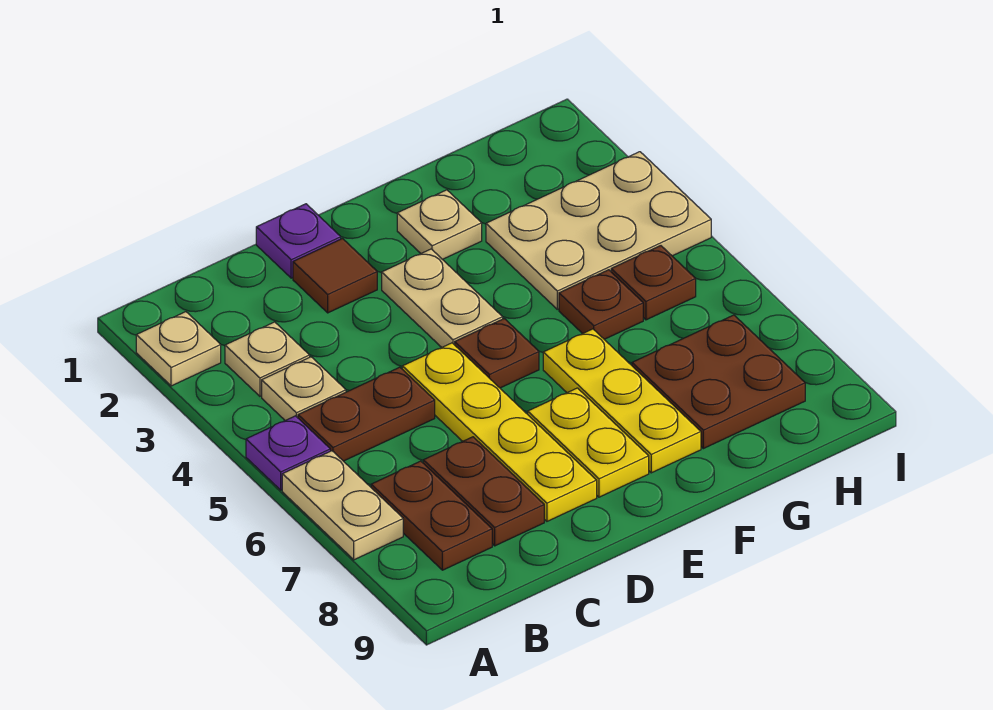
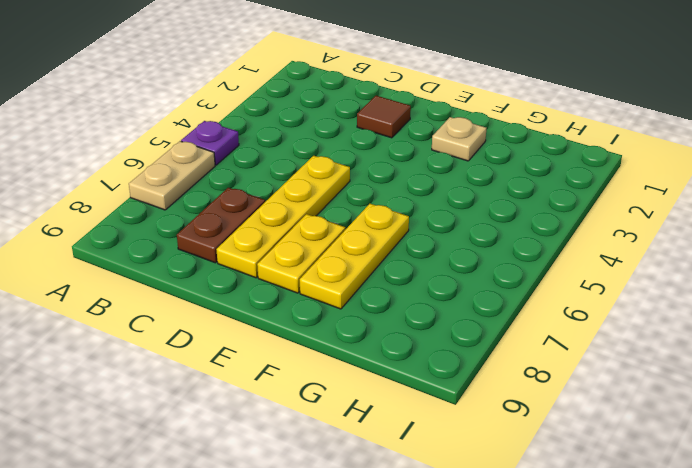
none -> tan 1x1 plate [136,312,221,386]
none -> tan 1x1 plate [225,322,310,396]
none -> tan 1x1 plate [262,357,346,420]

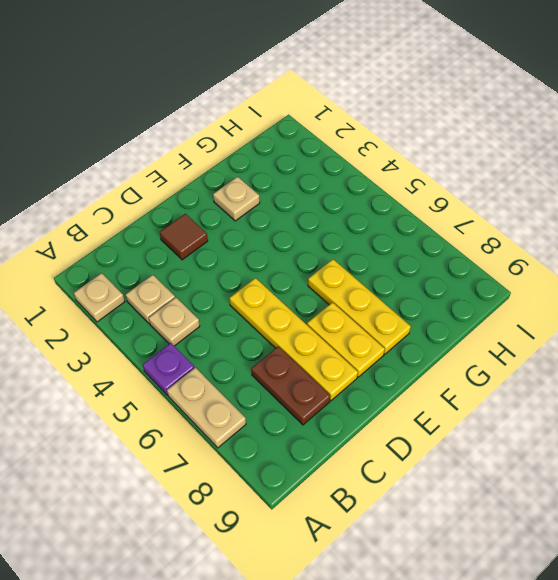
none -> brown 1x2 plate [298,367,435,461]
none -> brown 1x2 plate [371,461,492,570]
none -> purple 1x1 plate [256,204,341,278]

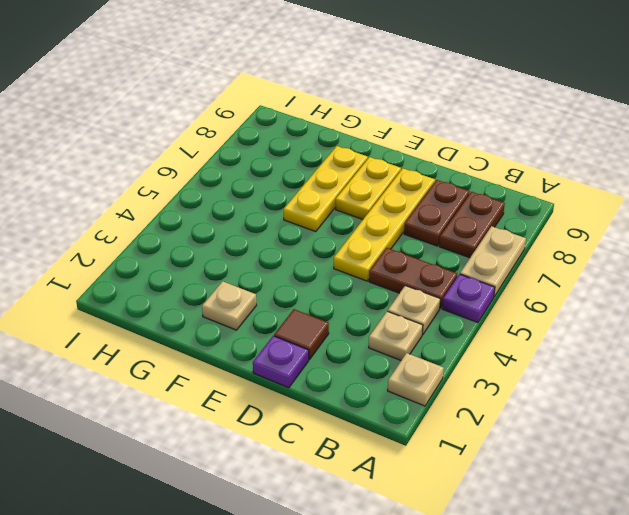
none -> tan 1x2 plate [382,249,503,347]
none -> brown 1x1 plate [455,319,539,388]
none -> tan 2x3 plate [486,152,711,309]

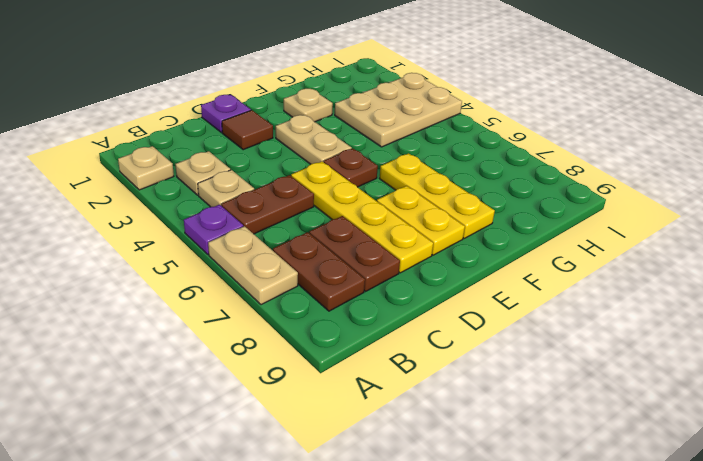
none -> brown 1x1 plate [559,270,643,339]
none -> brown 2x2 plate [632,315,805,449]
none -> brown 1x1 plate [611,246,696,320]

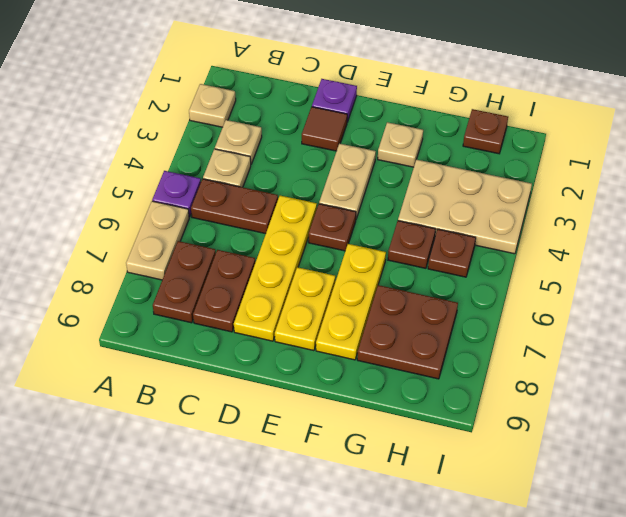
brown 1x1 plate [463,109,508,154] -> none

